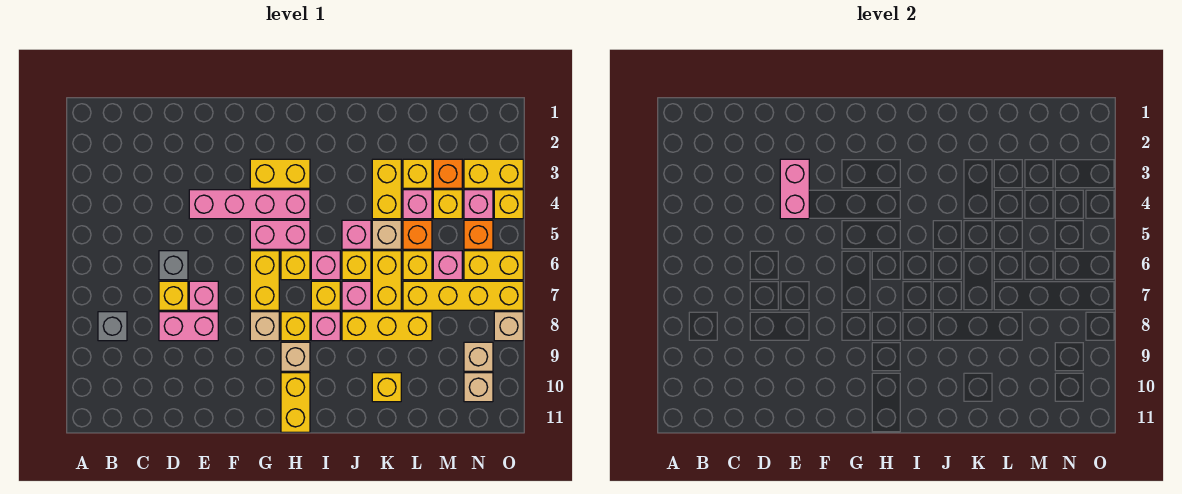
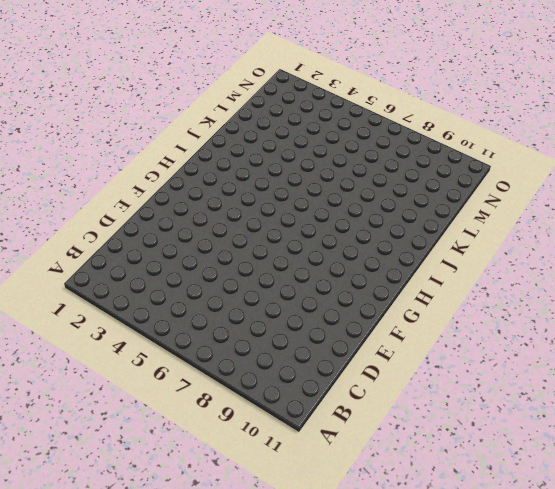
none -> grey 1x1 brick [98,312,127,341]
none -> grey 1x1 brick [159,251,188,280]
none -> yellow 1x1 brick [159,281,188,310]
none -> pink 1x2 brick [159,312,218,341]

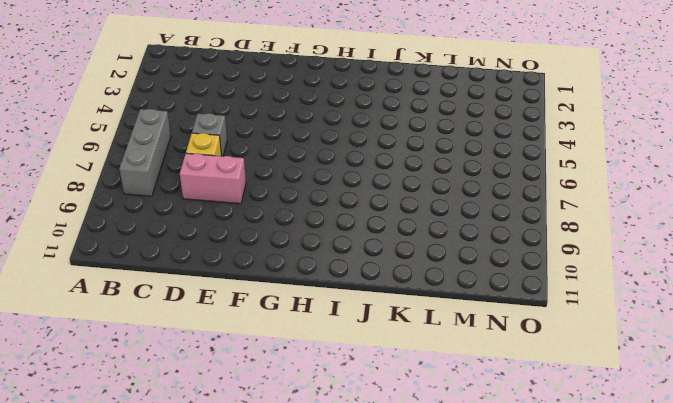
grey 1x3 brick [119,109,171,196] -> grey 1x1 brick [98,312,127,341]
none -> pink 1x4 brick [189,190,310,219]
none -> pink 1x1 brick [189,281,218,310]
none -> yellow 1x2 brick [250,159,310,188]
none -> pink 1x2 brick [250,220,310,249]

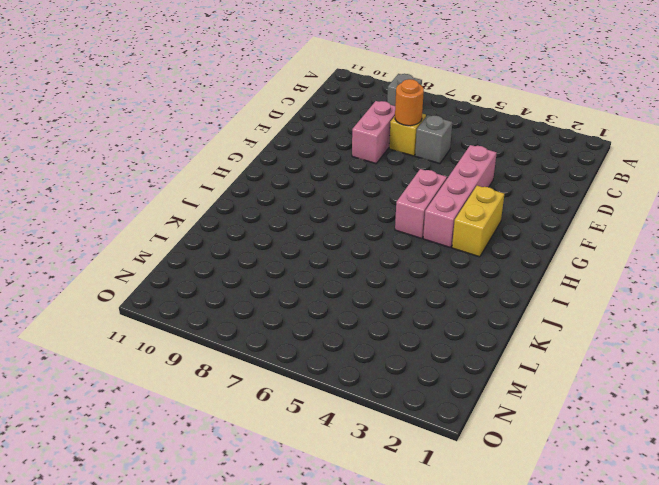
orange 1x1 round brick [395,79,424,126] -> none
none -> pink 1x1 brick [189,281,218,310]
none -> yellow 1x2 brick [250,251,279,310]
none -> tan 1x1 brick [250,312,279,341]
none -> yellow 1x1 brick [281,251,310,280]

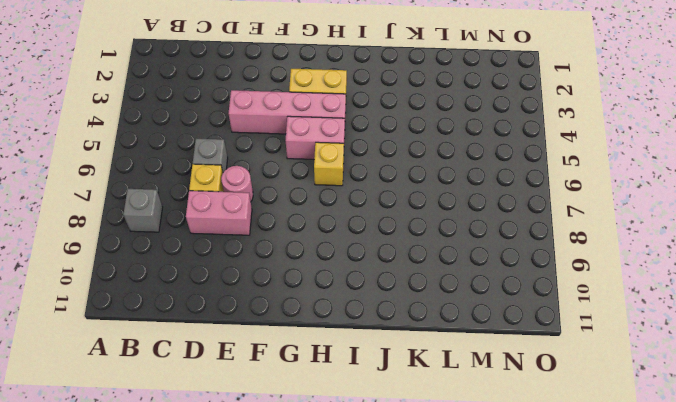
pink 1x1 round brick [221,166,253,201] -> pink 1x1 brick [189,281,218,310]
none -> yellow 1x2 brick [250,251,279,310]
none -> tan 1x1 brick [250,312,279,341]
none -> yellow 1x1 brick [281,312,310,341]
none -> tan 1x1 brick [281,342,310,371]

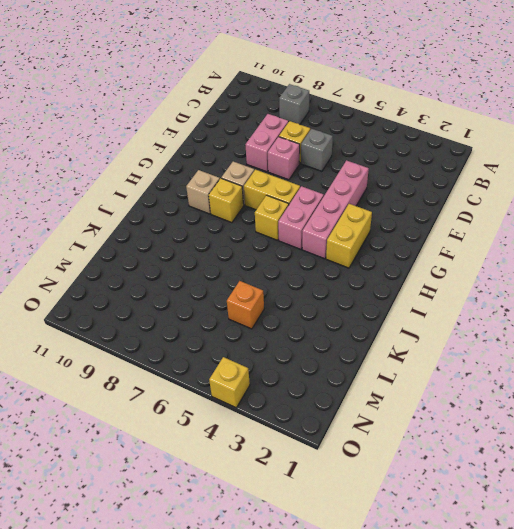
none -> yellow 1x2 brick [281,373,310,432]
none -> pink 1x1 brick [311,251,340,280]
none -> yellow 1x1 brick [311,281,340,310]
none -> pink 1x1 brick [311,312,340,341]

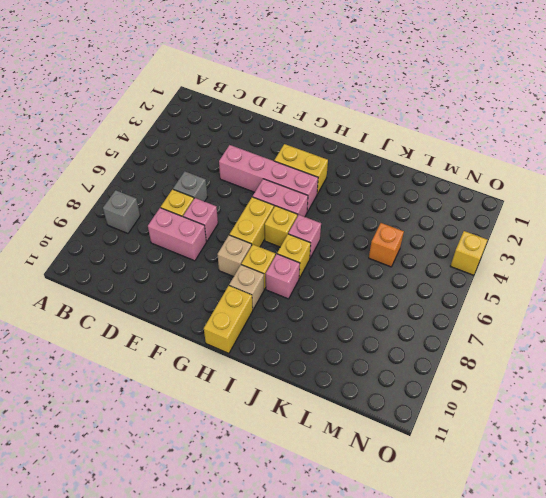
none -> pink 1x1 brick [342,220,371,249]
none -> yellow 1x1 brick [342,251,371,280]
none -> pink 1x1 brick [342,281,371,310]
none -> yellow 1x3 brick [342,312,432,341]

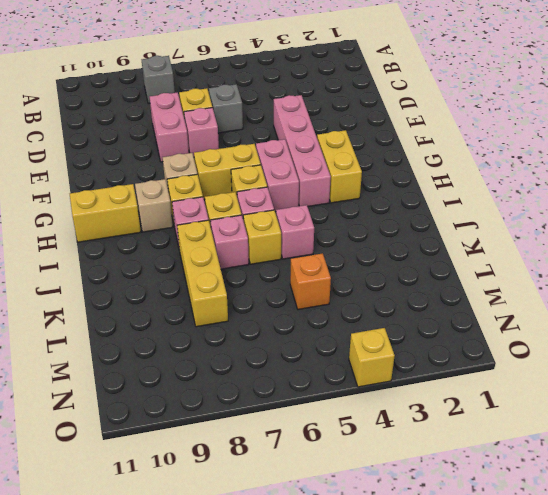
none -> yellow 1x2 brick [372,159,401,219]
none -> tan 1x1 brick [372,220,401,249]
none -> yellow 1x2 brick [372,251,401,310]
none -> yellow 1x1 brick [372,373,401,402]

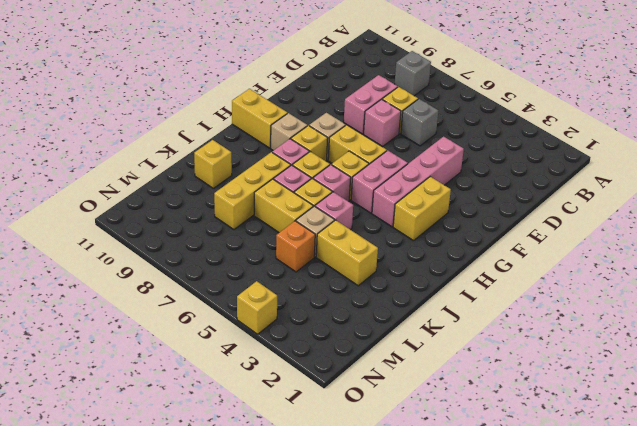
none -> yellow 1x1 brick [403,159,432,188]
none -> pink 1x1 brick [403,190,432,219]
none -> yellow 1x1 brick [403,251,432,280]
none -> yellow 1x4 brick [403,281,523,310]

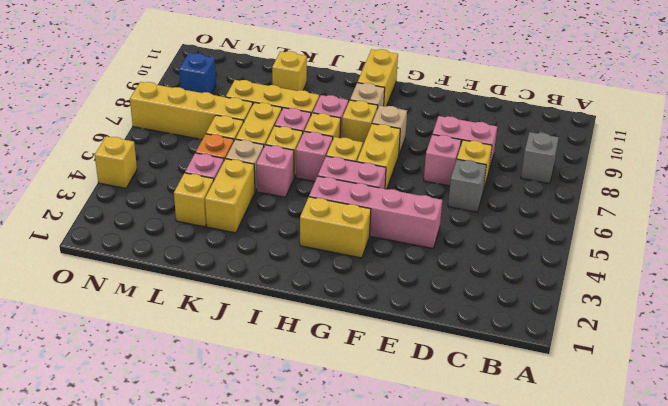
blue 1x1 brick [179,53,216,94] -> tan 1x1 brick [464,342,493,371]
none -> orange 1x1 brick [433,159,462,188]
none -> yellow 1x1 brick [433,190,462,219]
none -> pink 1x1 brick [433,251,462,280]
none -> yellow 1x2 brick [464,159,523,188]

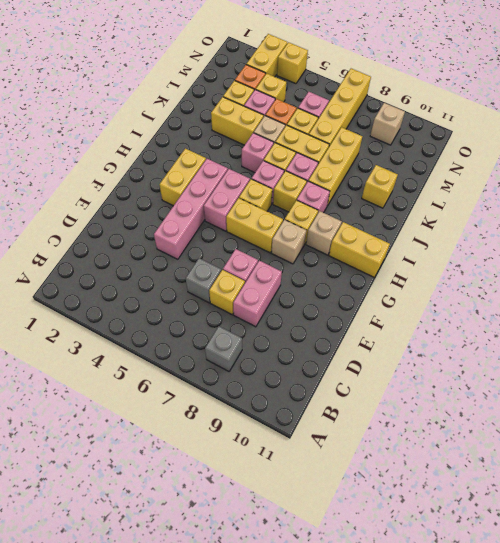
none -> pink 1x1 brick [464,190,493,219]
none -> orange 1x1 brick [464,220,493,249]
none -> yellow 1x2 brick [464,251,523,280]
none -> tan 1x1 brick [464,373,493,402]

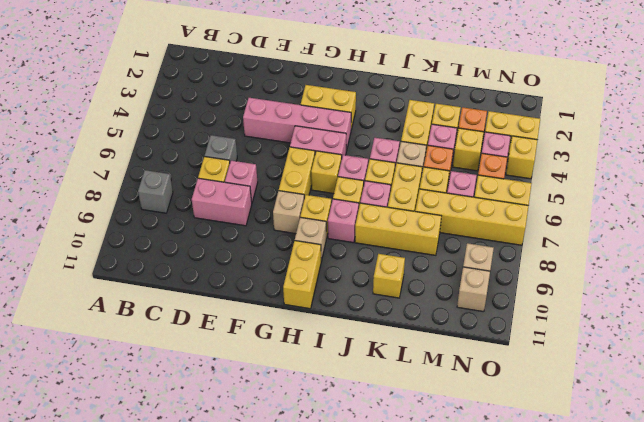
none -> tan 1x1 brick [494,312,523,341]
none -> pink 1x2 brick [780,159,809,219]

